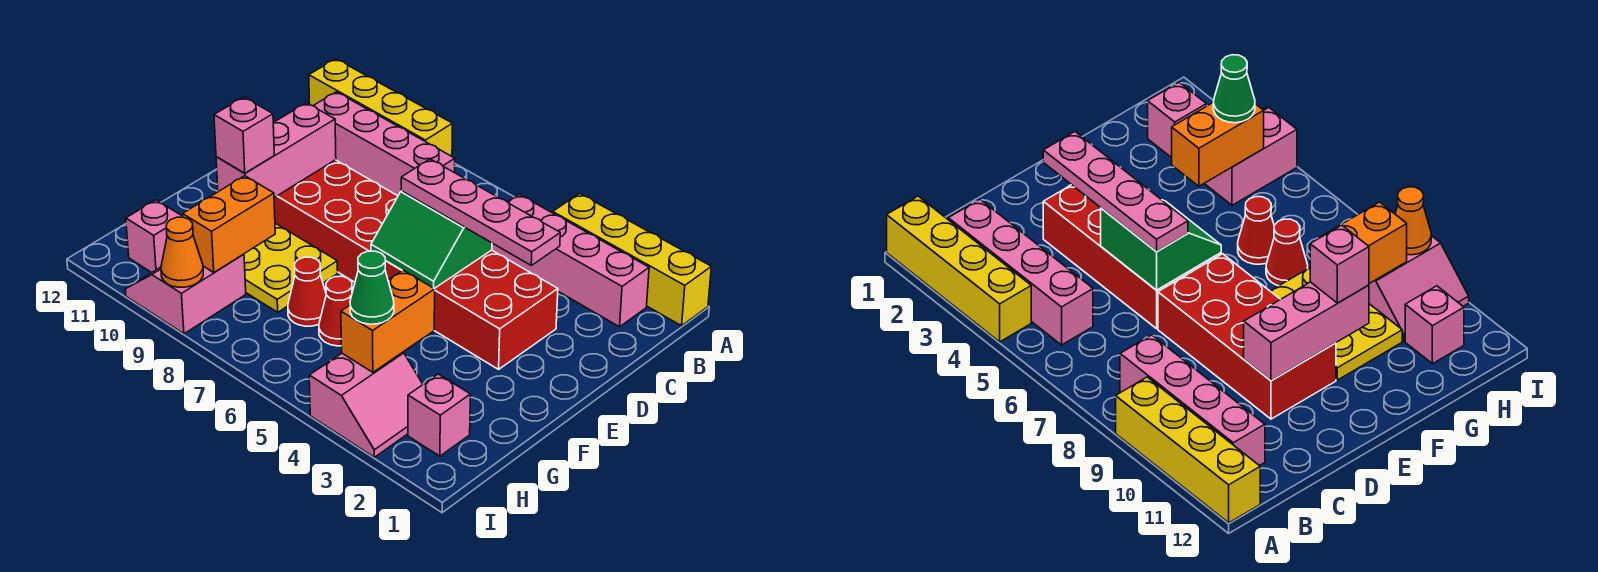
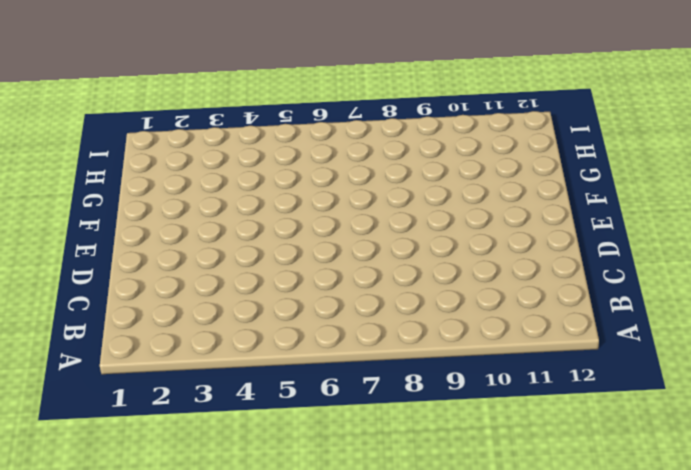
none -> yellow 1x4 brick [553,194,711,326]
none -> yellow 1x4 brick [309,59,453,156]
none -> pink 1x4 brick [492,195,649,327]

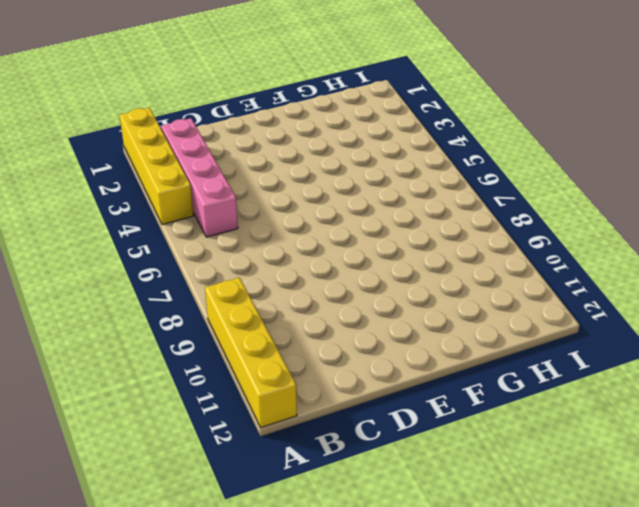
none -> pink 1x4 brick [313,92,455,196]
none -> red 2x4 brick [385,250,558,369]
none -> red 2x4 brick [274,160,398,282]

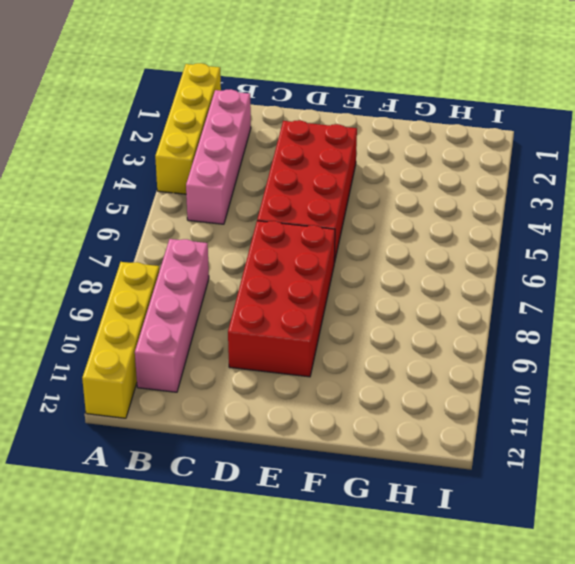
none -> yellow 2x3 plate [244,223,338,312]
none -> red 1x1 cone [319,276,352,346]
none -> red 1x1 cone [288,257,326,326]

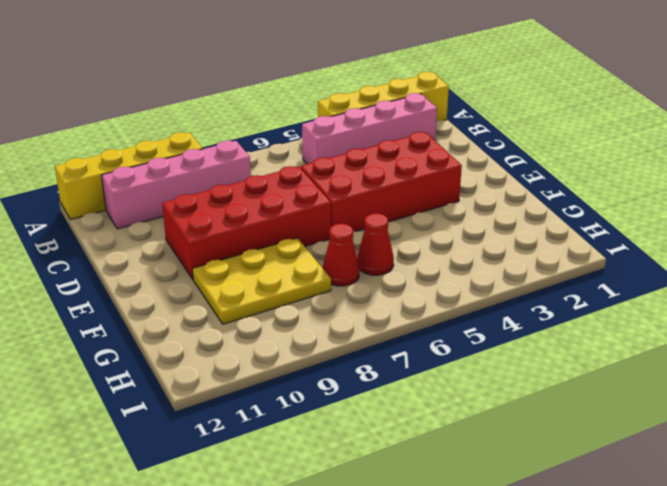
none -> pink 1x1 brick [408,374,471,456]
none -> pink 2x2 slope [309,352,423,457]
none -> pink 2x2 slope [125,254,246,334]

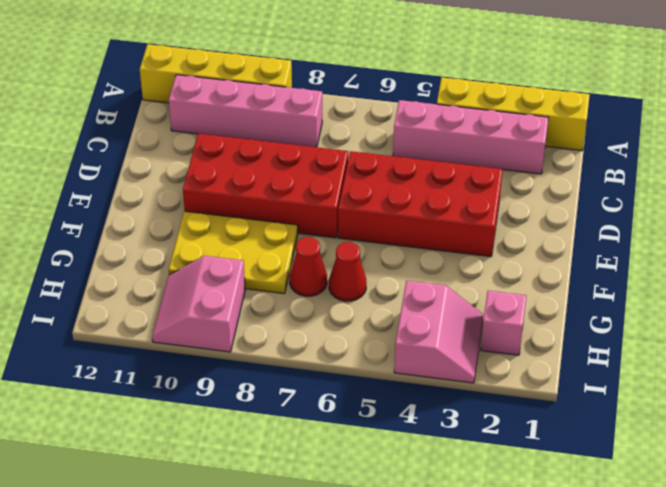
none -> pink 1x1 brick [126,200,183,273]
none -> green 2x2 slope [371,191,492,289]
none -> pink 1x3 brick [216,103,336,198]

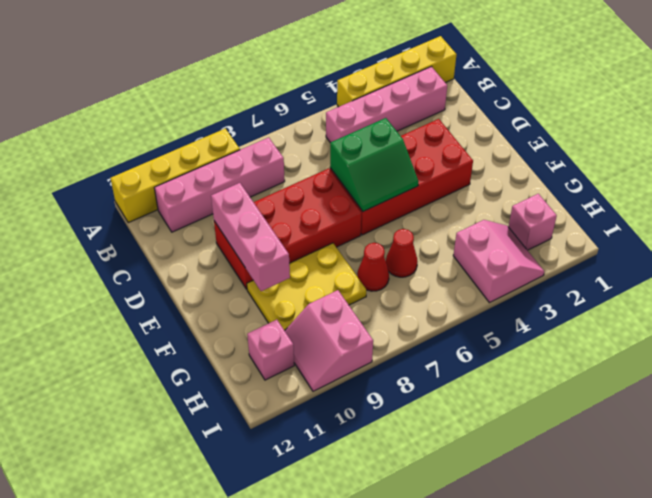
none -> orange 1x2 brick [341,270,435,372]
none -> orange 1x2 brick [183,176,275,272]
none -> orange 1x1 cone [161,217,203,287]

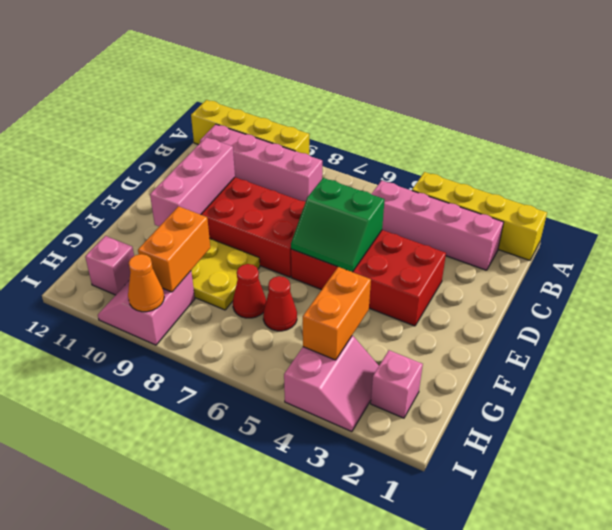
none -> pink 1x4 plate [401,159,560,265]
none -> pink 1x1 brick [214,97,274,173]
none -> green 1x1 cone [350,251,394,324]

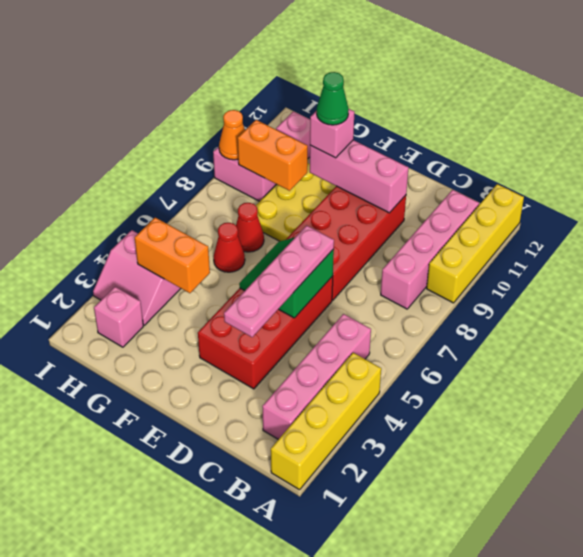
green 1x1 cone [317,72,349,125] -> green 1x1 cone moved to [350,251,394,324]

